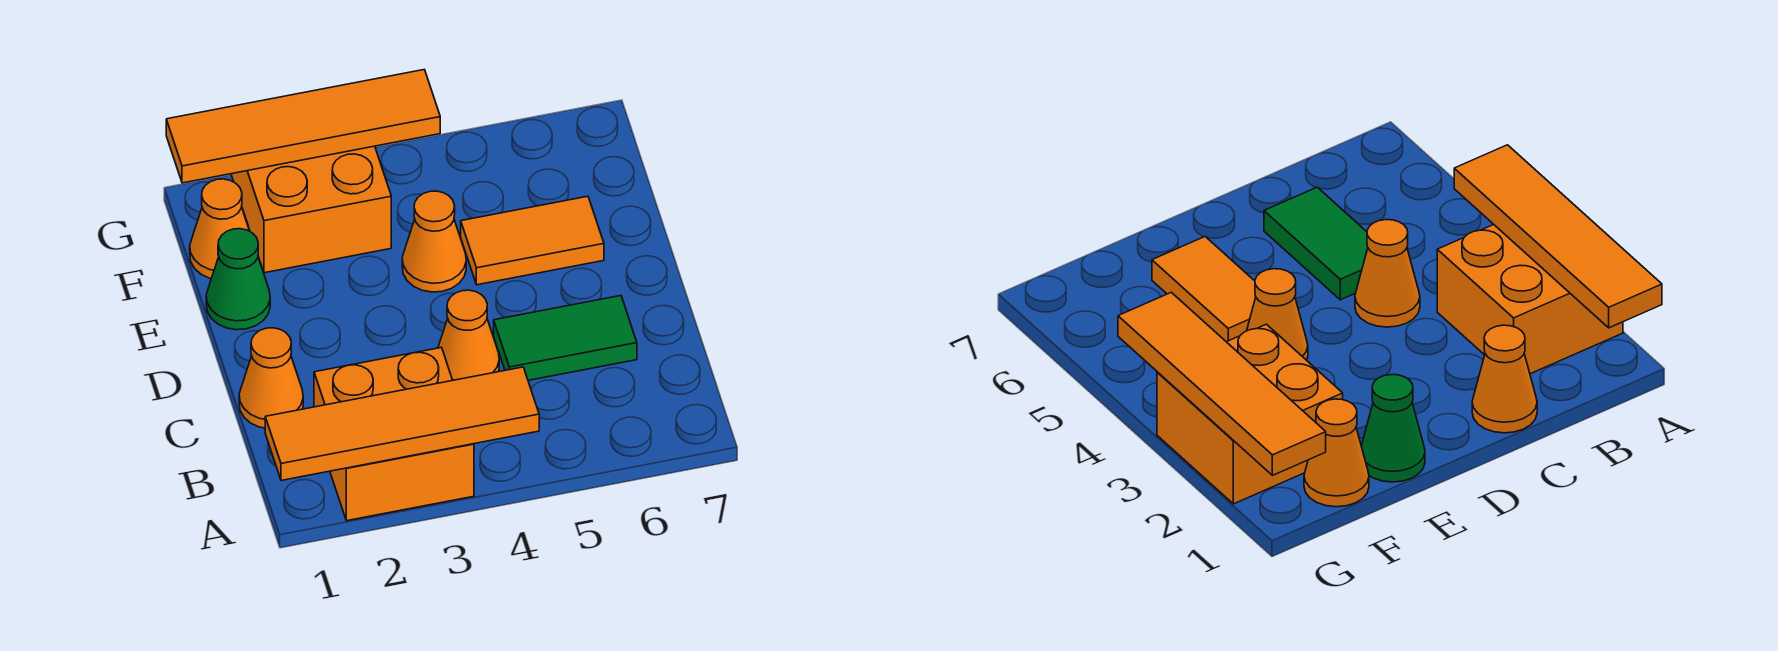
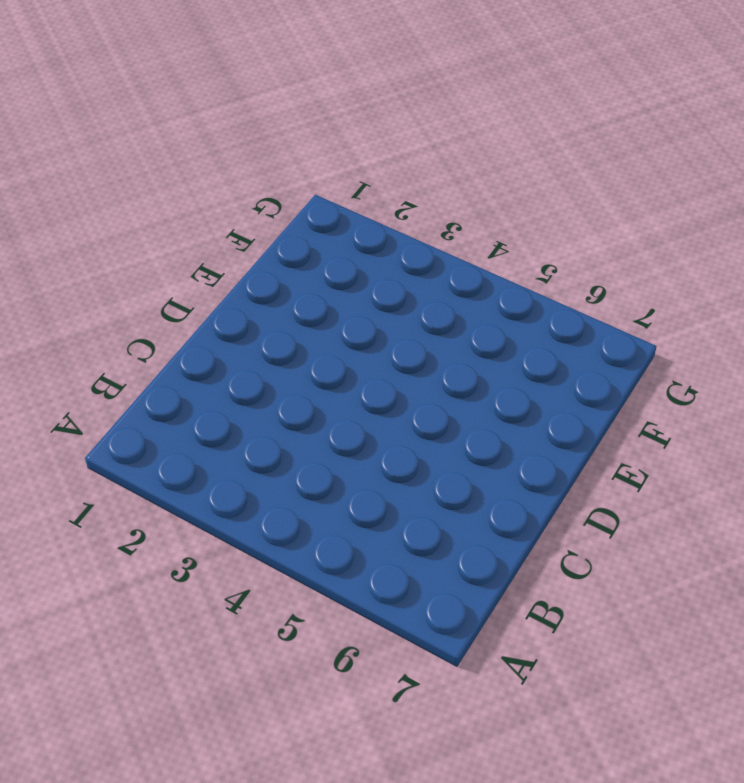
none -> orange 2x2 brick [314,348,474,521]
none -> orange 1x1 cone [239,328,303,428]

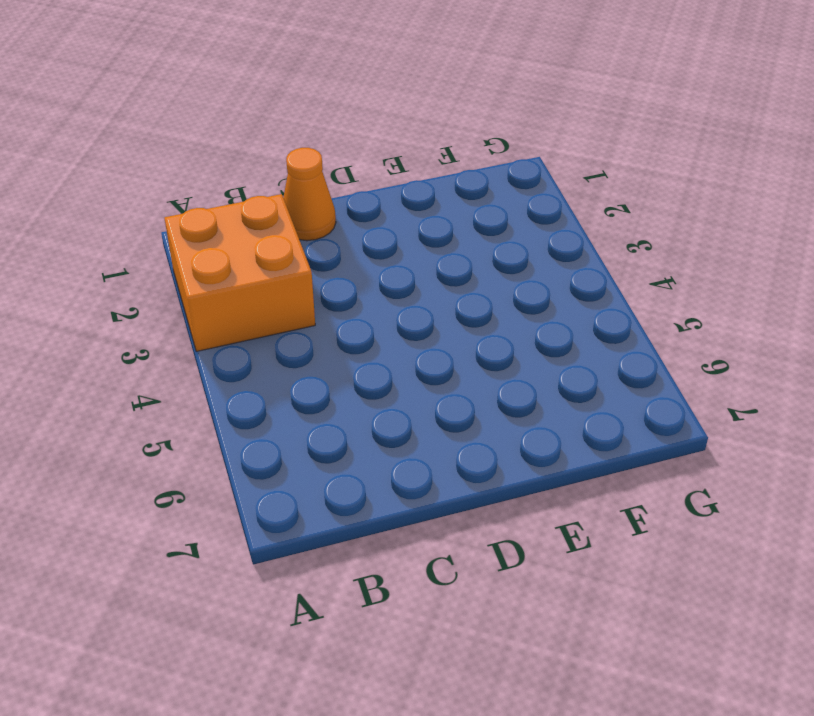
none -> orange 1x1 cone [438,290,499,380]
none -> green 1x2 tile [494,296,637,380]

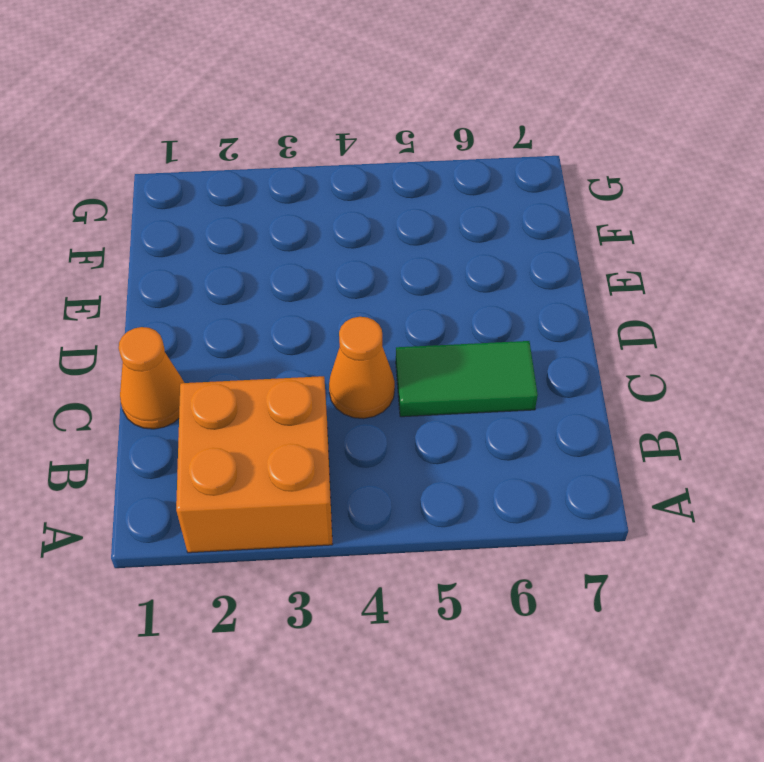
none -> green 1x1 cone [206,229,270,330]
none -> orange 1x1 cone [402,191,466,292]

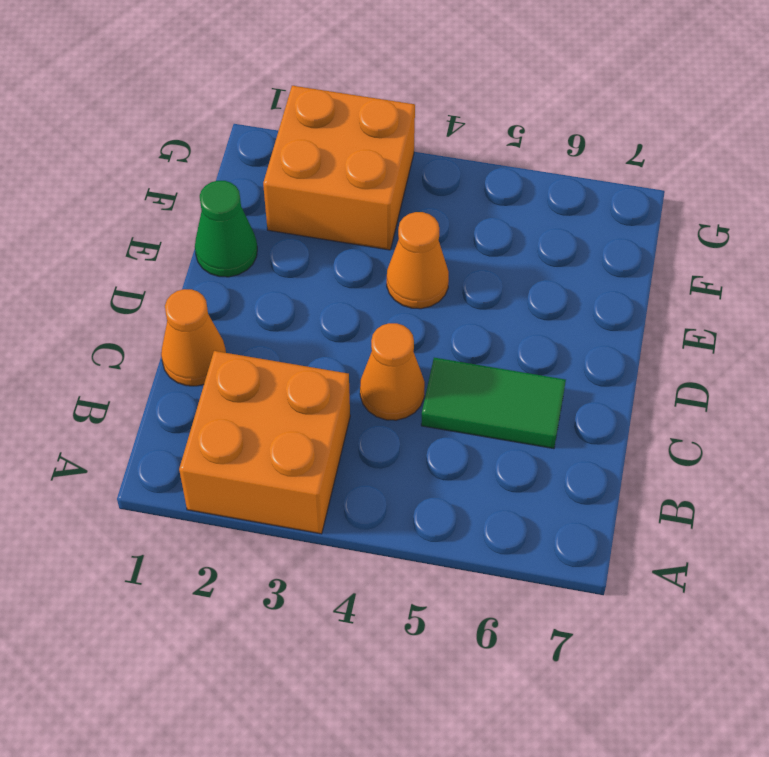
none -> orange 1x2 tile [461,196,604,285]
none -> orange 1x1 cone [190,179,250,279]

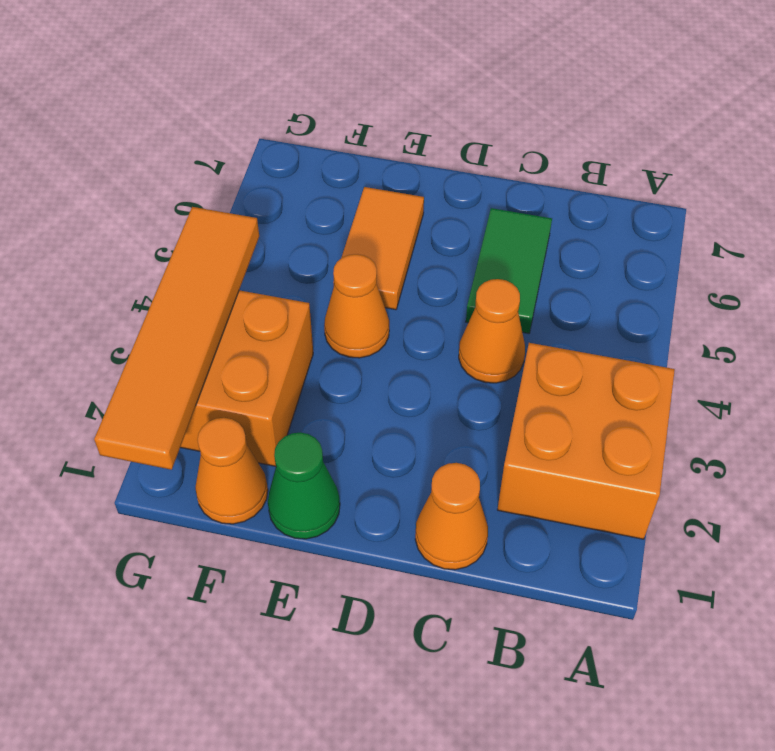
none -> orange 1x4 tile [265,367,539,481]

